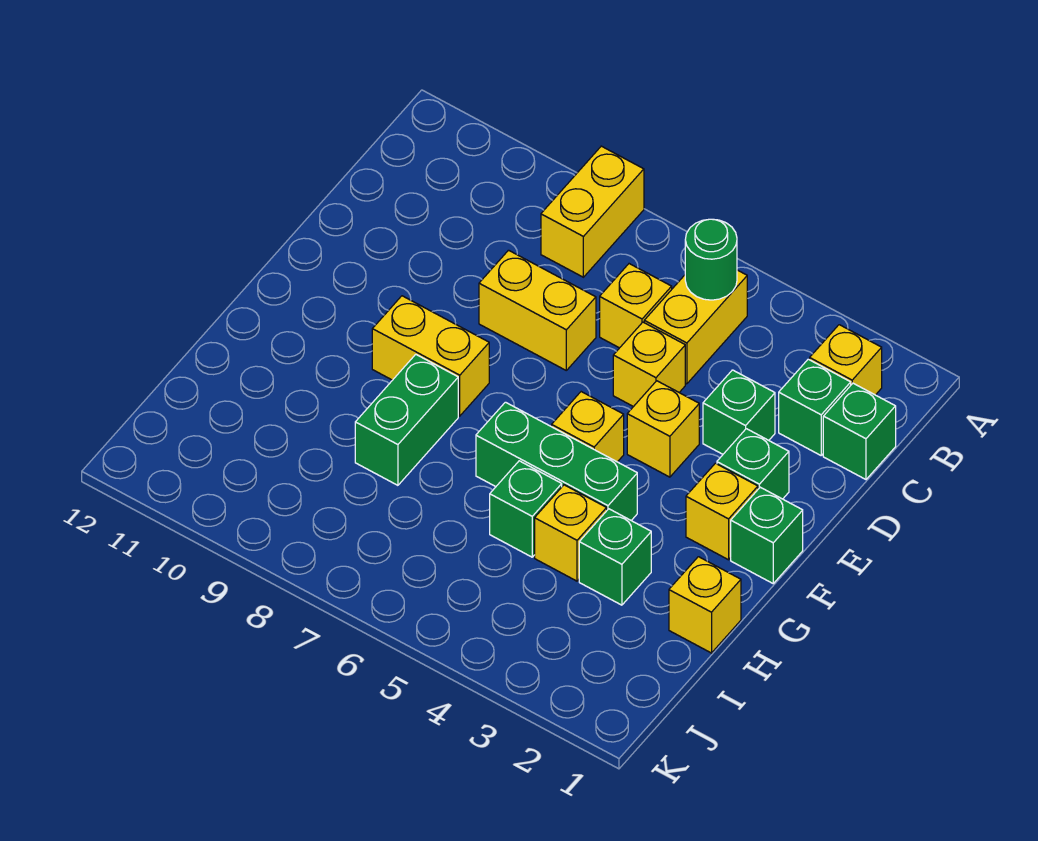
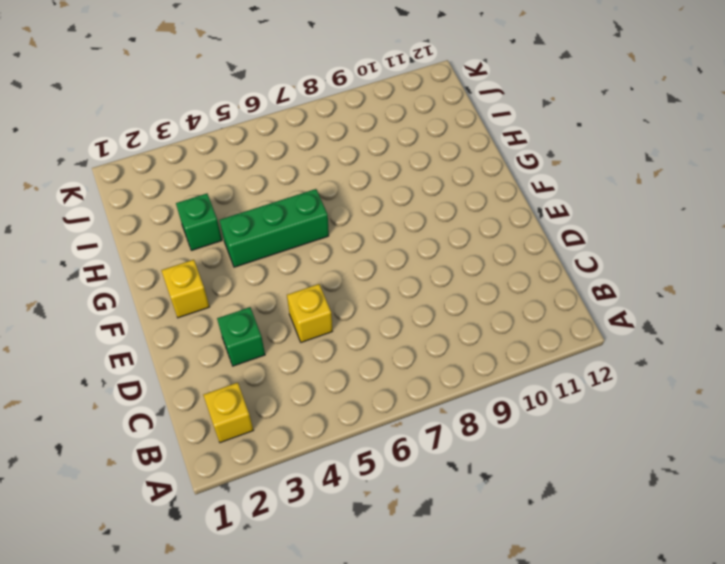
none -> yellow 1x2 brick [541,146,644,277]
none -> yellow 1x2 brick [644,270,747,384]
none -> green 1x1 brick [823,383,896,479]

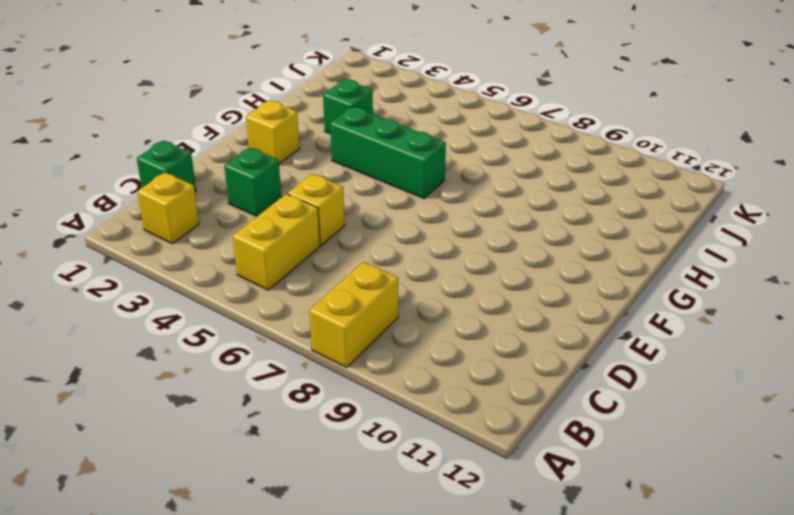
none -> green 1x1 brick [779,359,851,455]
none -> yellow 1x1 brick [600,264,672,348]
none -> yellow 1x2 brick [479,250,596,370]

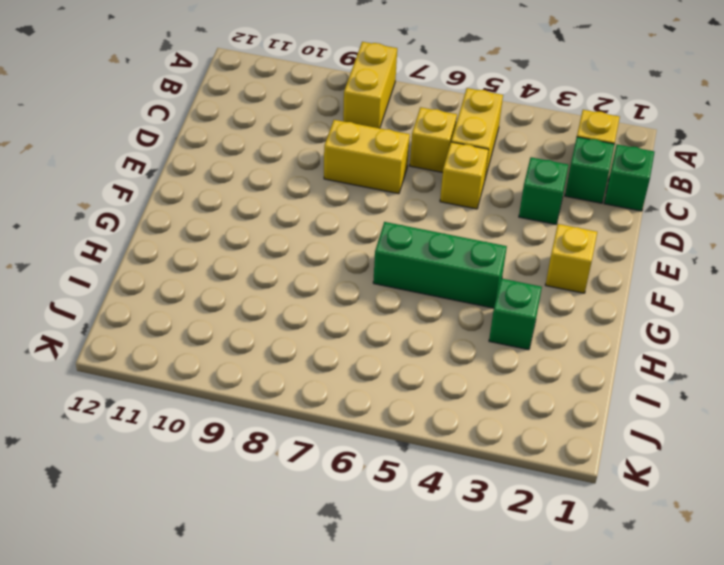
none -> green 1x1 brick [717,429,789,499]
none -> yellow 1x1 brick [627,381,699,477]
none -> green 1x1 brick [731,487,803,583]

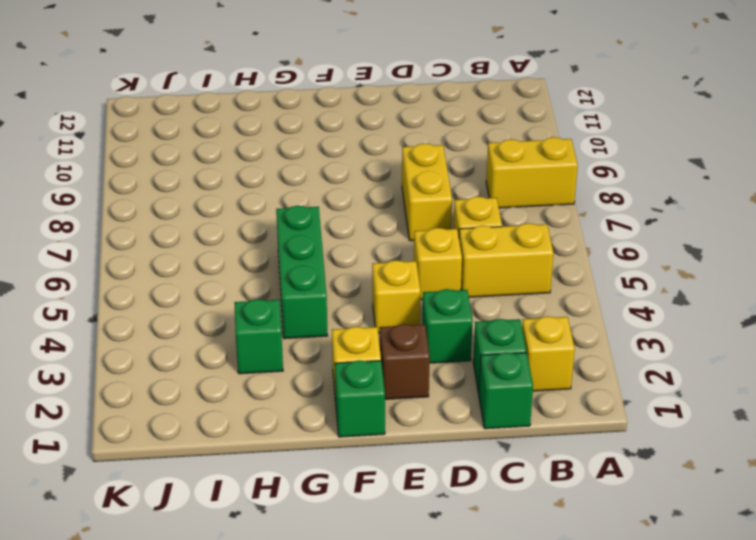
brown 1x1 brick [380,324,430,399] -> green 1x1 brick [717,429,789,499]
none -> yellow 1x1 brick [552,392,624,462]
none -> yellow 1x2 brick [372,296,489,416]
none -> green 1x2 brick [355,354,458,485]

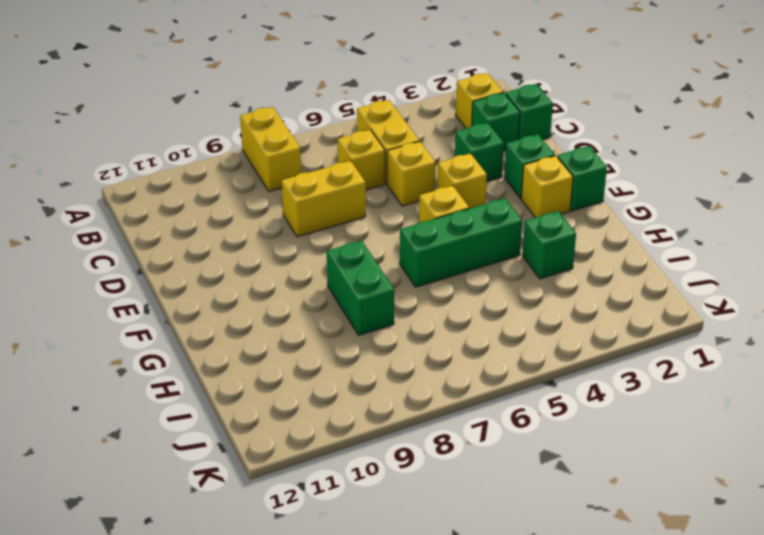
none -> yellow 1x2 brick [372,296,489,416]
none -> yellow 1x1 brick [669,557,741,653]
none -> yellow 1x1 brick [535,485,607,581]

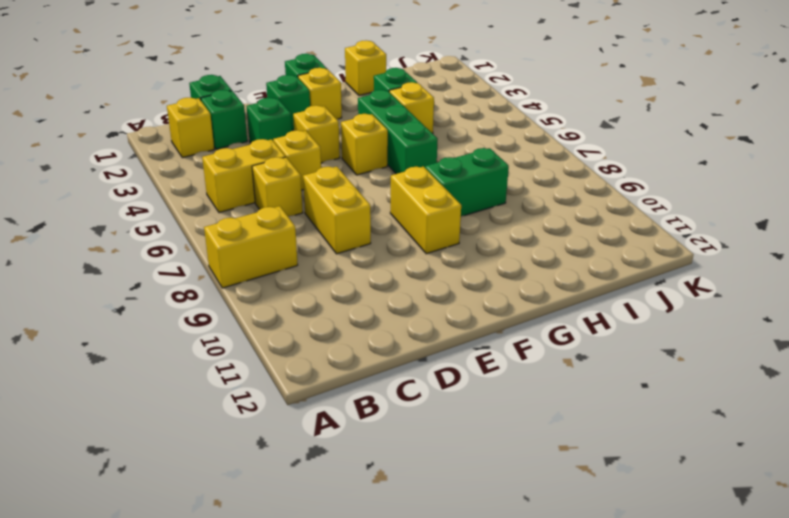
none -> green 1x1 brick [490,461,562,557]
none -> green 1x1 round brick [685,219,737,300]

